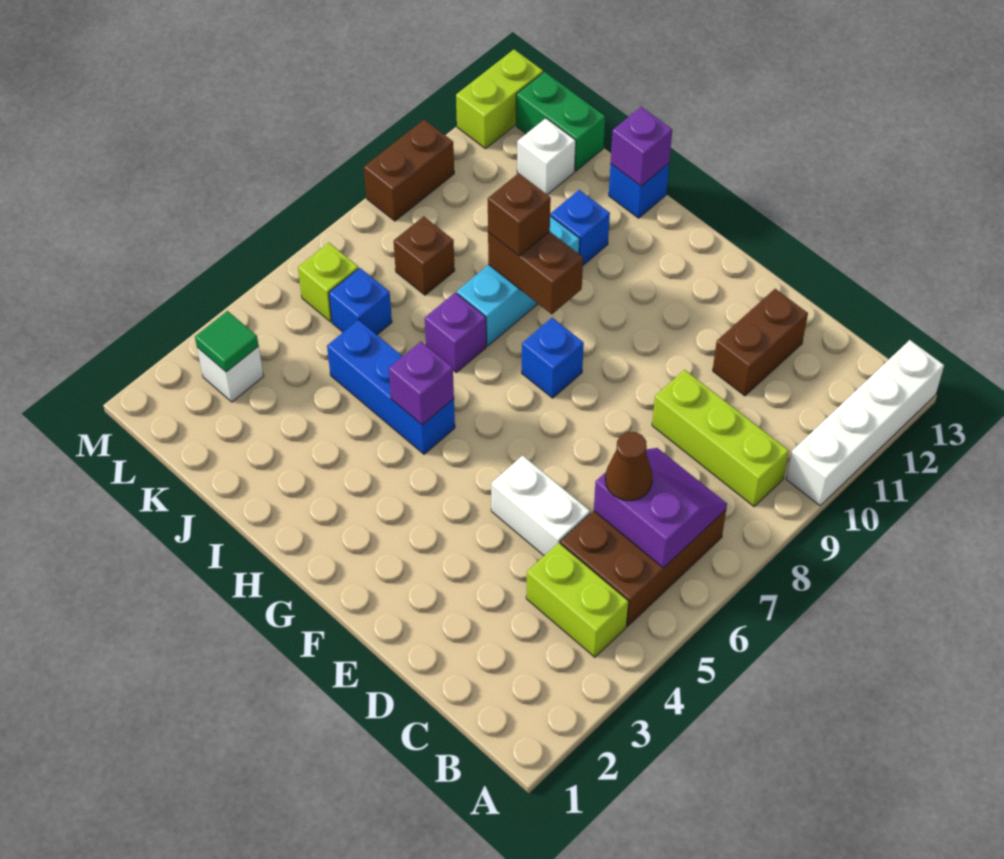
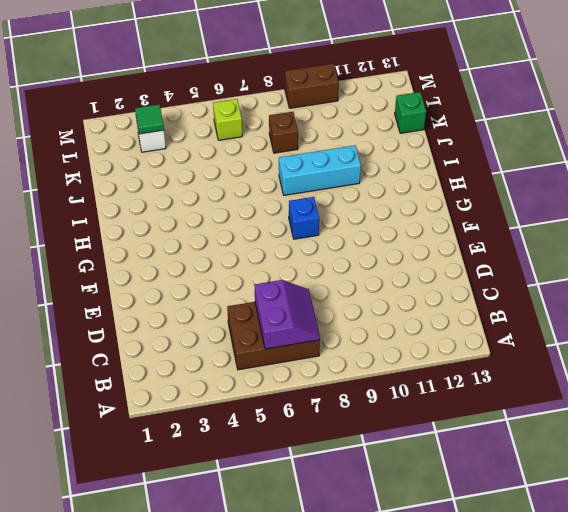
green 1x1 brick [395,92,426,133] -> green 1x2 brick [516,72,605,171]
none -> white 1x4 brick [786,340,944,506]
none -> lime 1x2 brick [526,543,629,657]
none -> lime 1x3 brick [652,370,789,507]

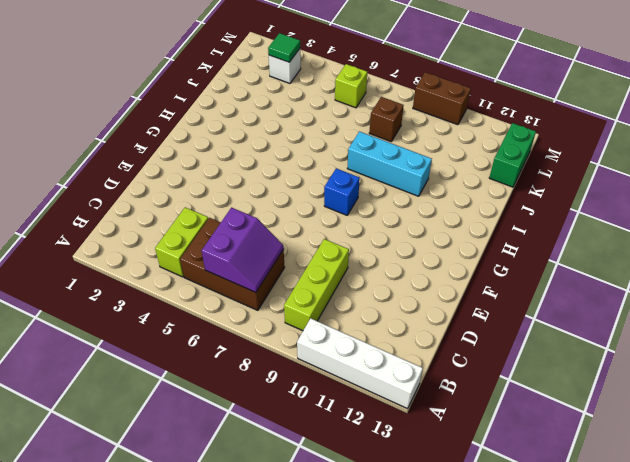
none -> white 1x2 brick [491,455,590,556]
none -> brown 1x2 brick [713,289,808,396]
none -> blue 1x3 brick [327,320,455,454]

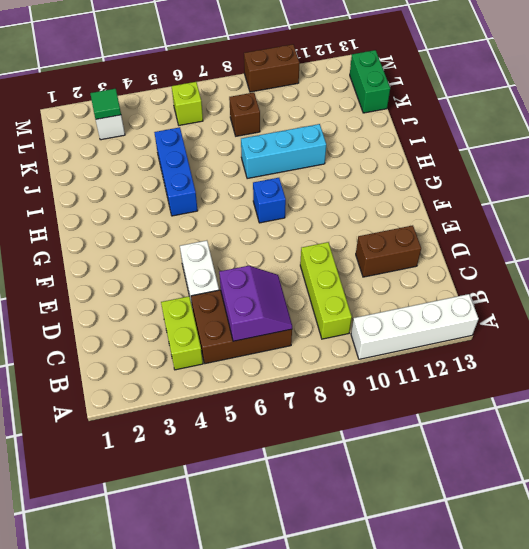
none -> purple 1x1 brick [425,293,486,373]
none -> blue 1x1 brick [550,190,610,265]
none -> blue 1x1 brick [609,163,669,218]

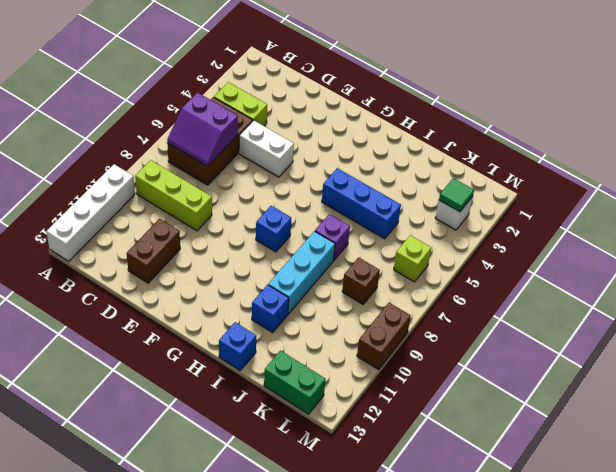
none -> blue 1x1 brick [329,268,392,335]
none -> white 1x1 brick [517,118,576,195]
none -> lime 1x2 brick [456,50,543,149]

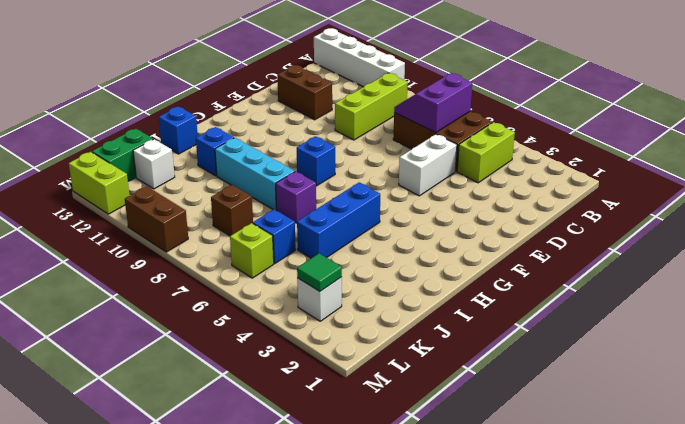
none -> purple 1x1 brick [389,342,454,425]
none -> brown 1x2 brick [488,231,583,314]
none -> purple 1x1 brick [611,107,672,186]

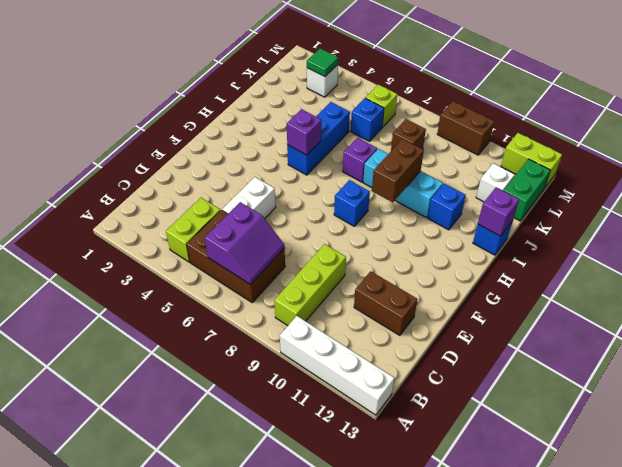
none -> brown 1x1 cone [605,432,652,501]
none -> brown 1x1 brick [488,173,551,256]

